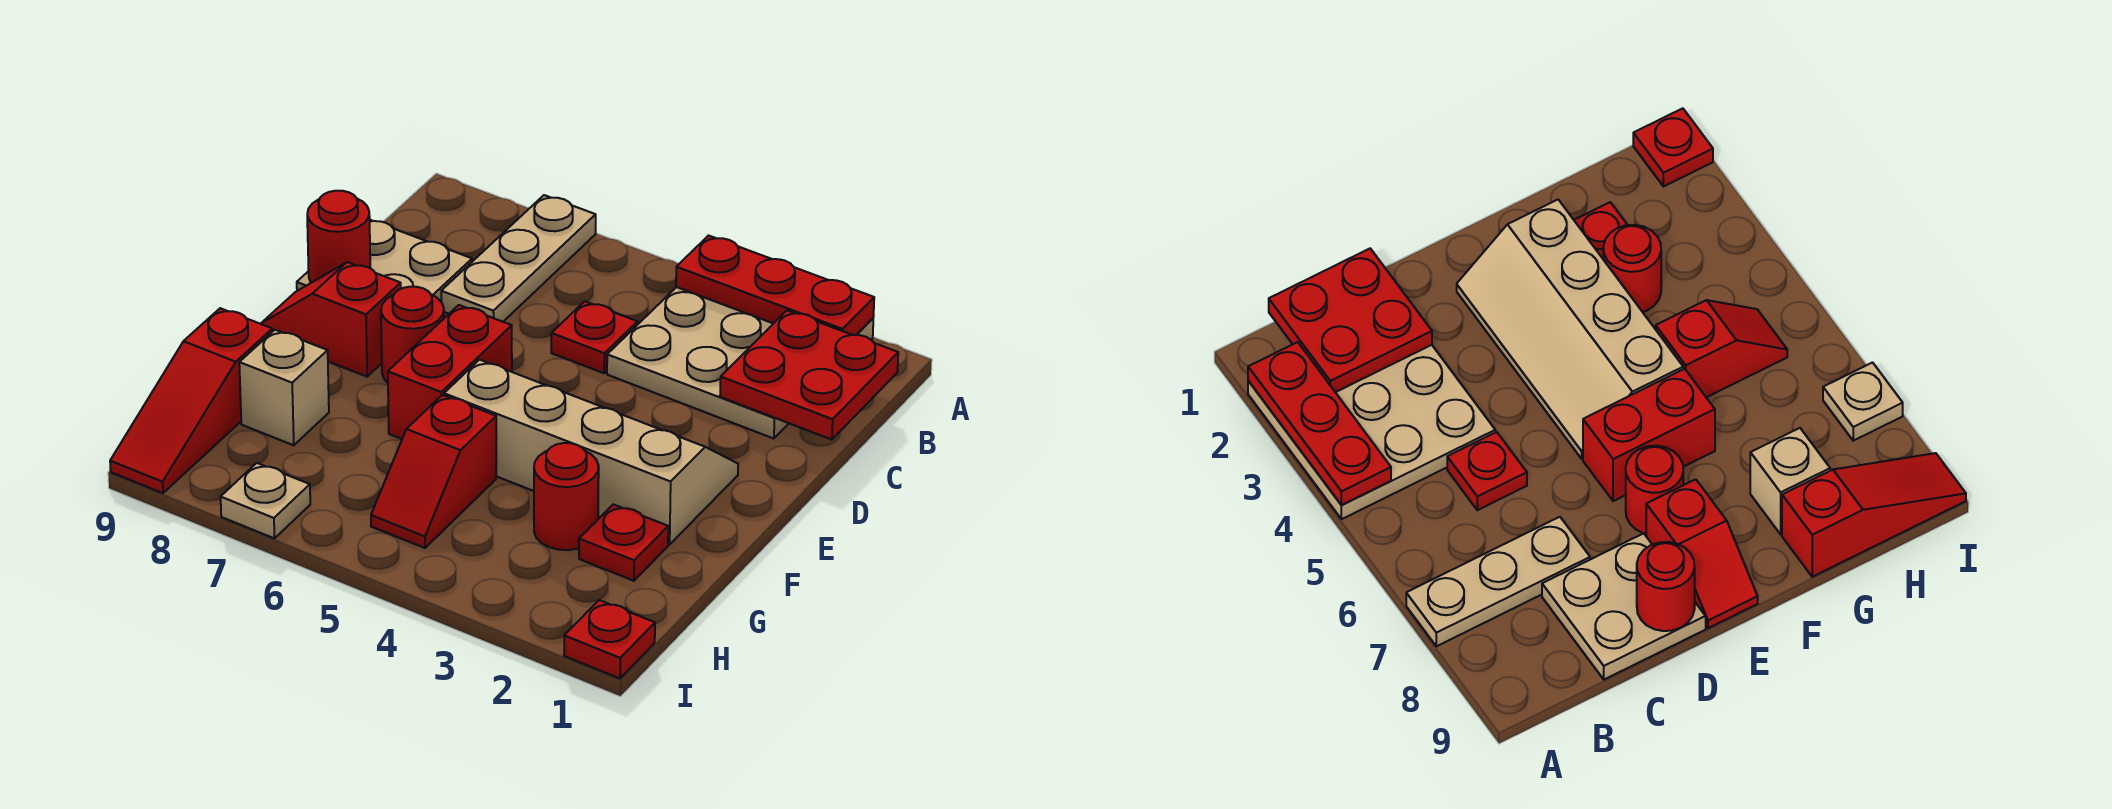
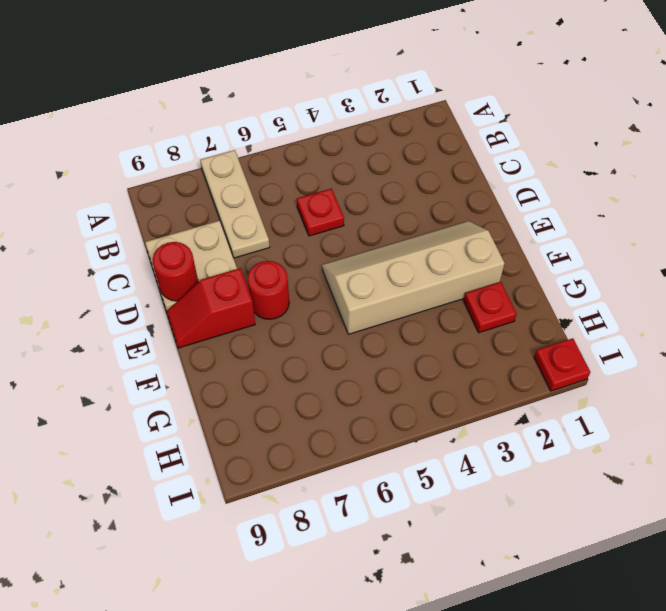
none -> tan 3x3 plate [607,287,873,439]
none -> red 1x2 brick [388,305,512,439]
none -> red 1x1 round brick [534,443,599,550]

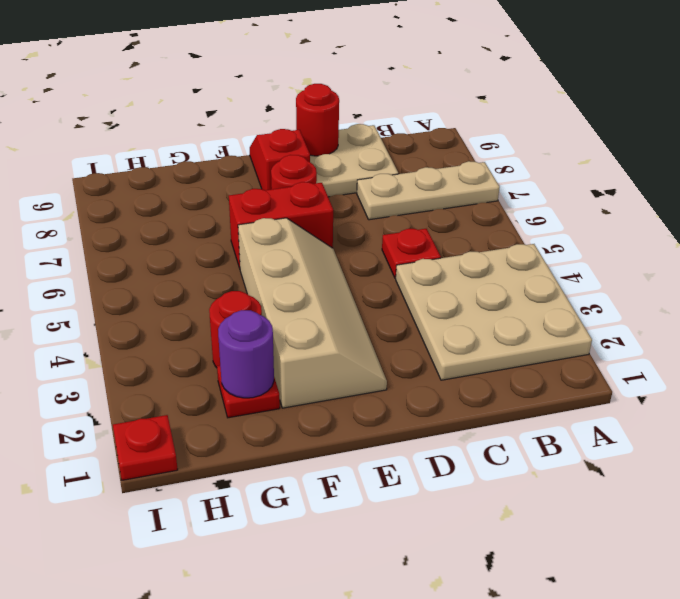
purple 1x1 round brick [218,310,274,398] -> none
none -> red 1x2 slope [371,395,496,548]
none -> tan 1x1 brick [239,330,329,445]
none -> red 1x3 slope [110,308,272,493]

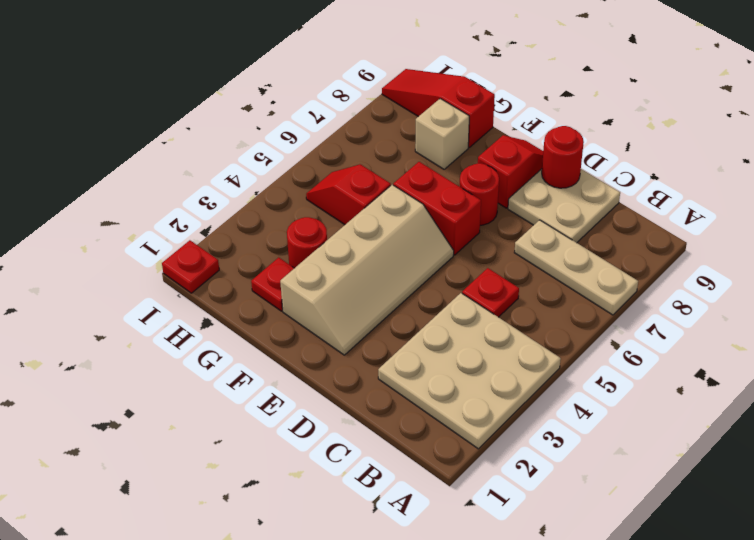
none -> tan 1x1 plate [221,463,310,538]
none -> red 1x3 plate [676,236,874,335]
none -> red 2x2 plate [720,311,898,440]

